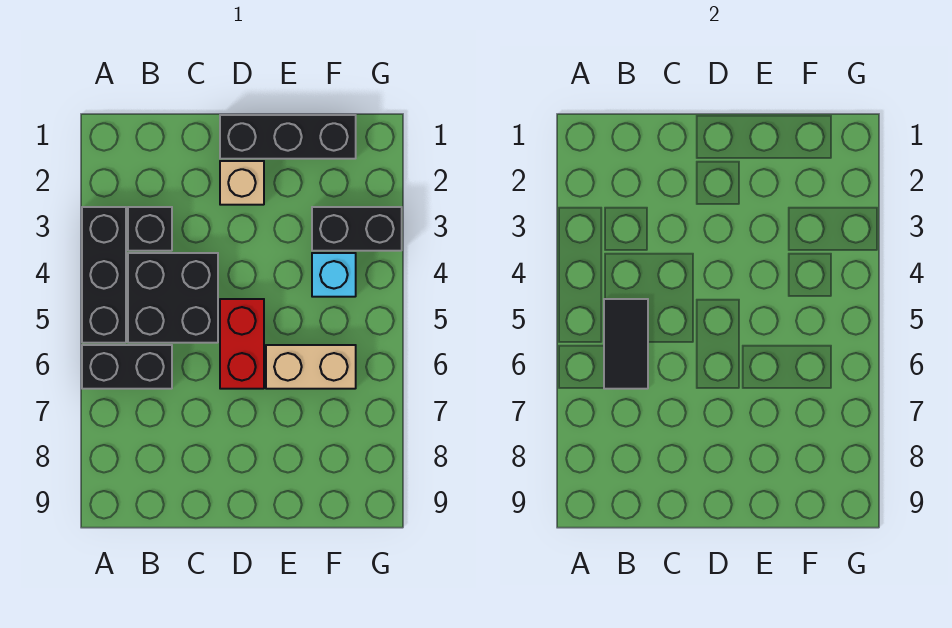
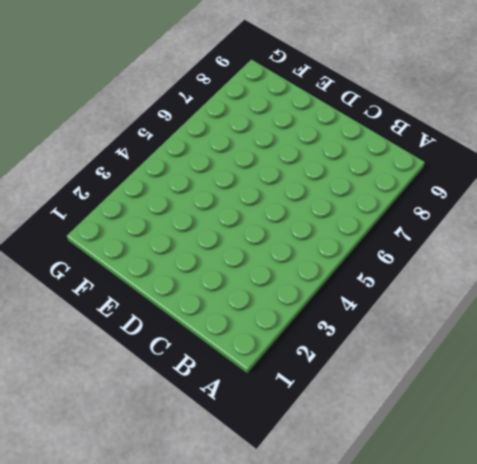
none -> black 1x3 brick [82,207,126,343]
none -> black 1x2 brick [82,345,172,389]

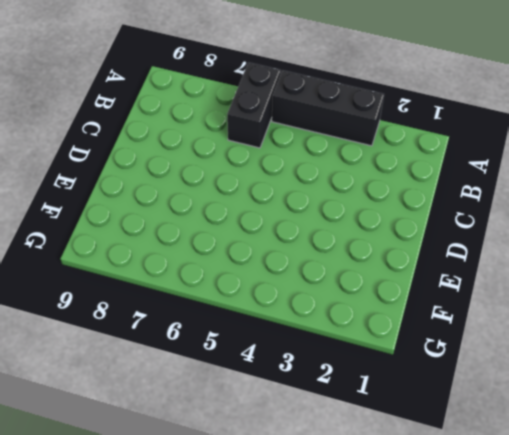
none -> black 1x1 brick [128,207,172,251]
none -> black 2x2 brick [128,253,218,343]

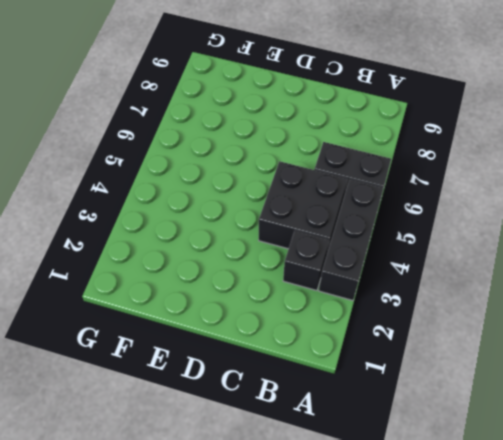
none -> black 1x3 brick [220,115,356,159]
none -> tan 1x1 brick [220,161,264,205]

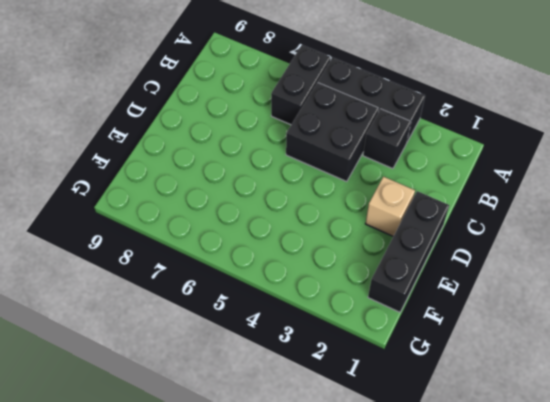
none -> red 1x2 brick [220,299,264,389]
none -> tan 1x2 brick [266,345,356,389]

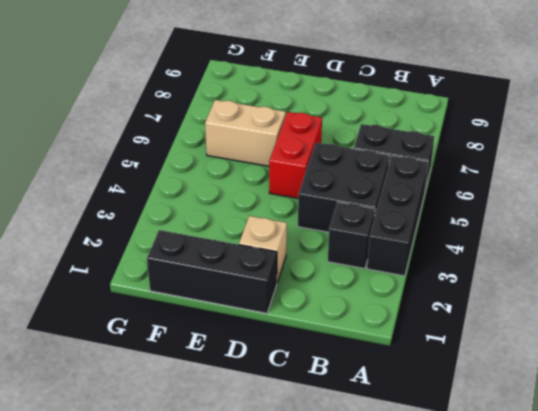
none -> black 1x2 brick [312,207,402,251]
none -> cyan 1x1 brick [312,253,356,297]

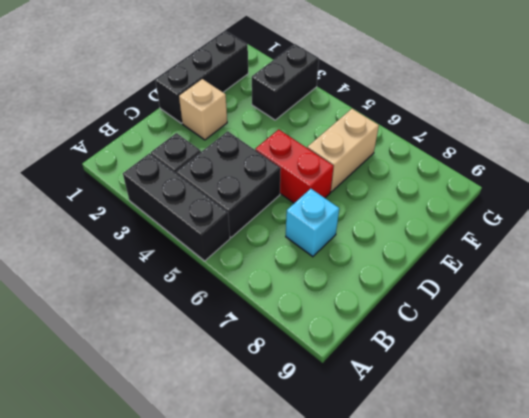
cyan 1x1 brick [286,189,339,257] -> cyan 1x1 brick moved to [312,253,356,297]
none -> black 1x2 brick [82,345,172,389]
none -> black 1x2 tile [604,299,648,389]

